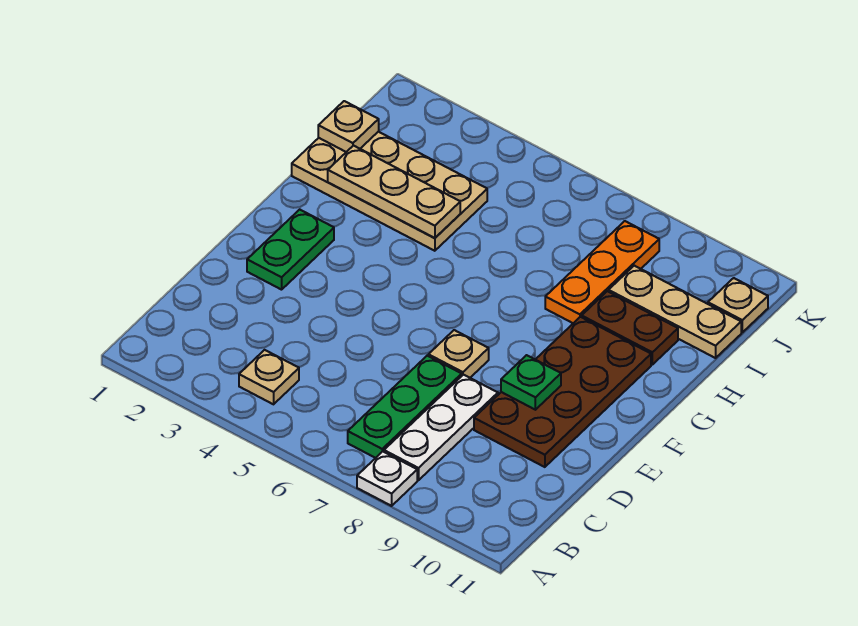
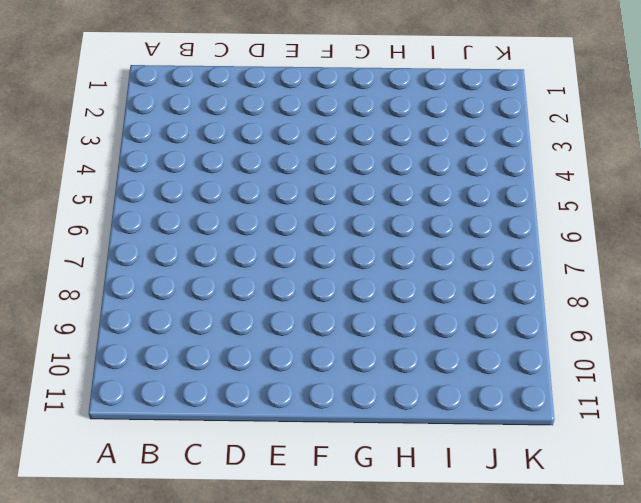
none -> white 1x1 plate [357,451,417,506]
none -> tan 1x1 plate [239,350,299,404]
none -> green 1x3 plate [348,356,462,458]

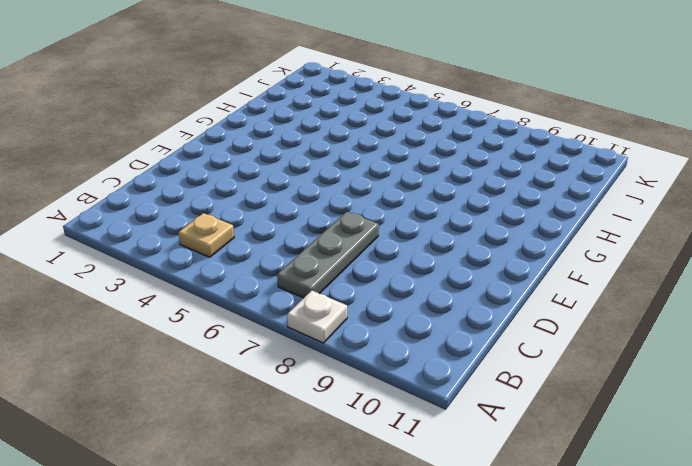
grey 1x3 plate [277,212,379,298] -> green 1x3 plate [348,356,462,458]
none -> white 1x3 plate [384,375,498,480]
none -> brown 2x4 plate [474,317,651,467]
none -> green 1x2 plate [247,210,334,290]

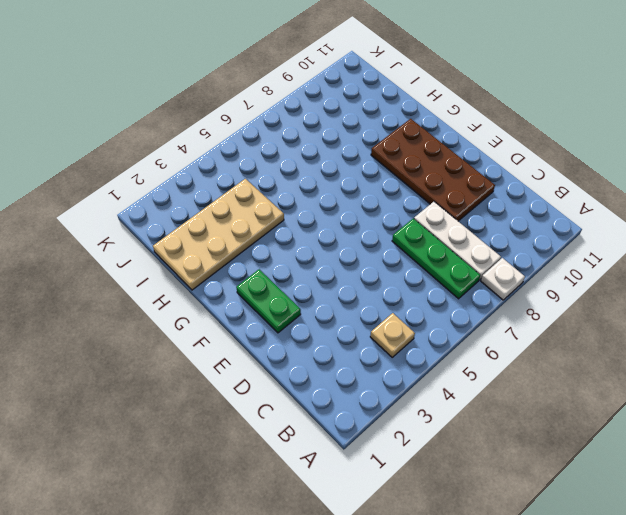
none -> tan 1x1 plate [428,330,489,378]
none -> orange 1x3 plate [545,221,659,323]
none -> brown 1x2 plate [582,291,678,365]

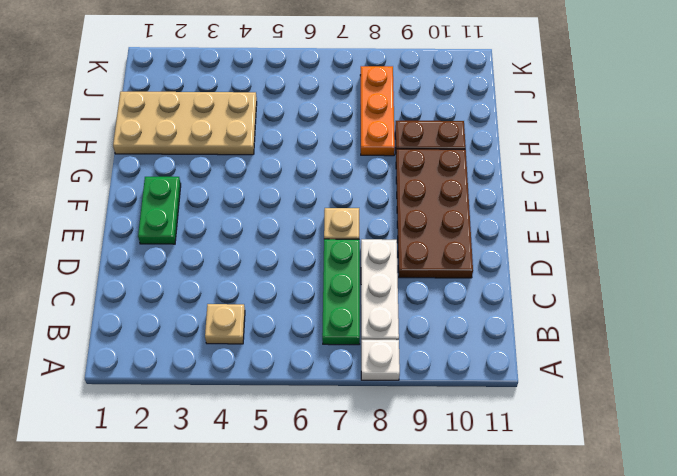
none -> tan 1x3 plate [609,266,741,358]
none -> tan 1x1 plate [708,278,768,332]
none -> green 1x1 plate [501,355,561,410]

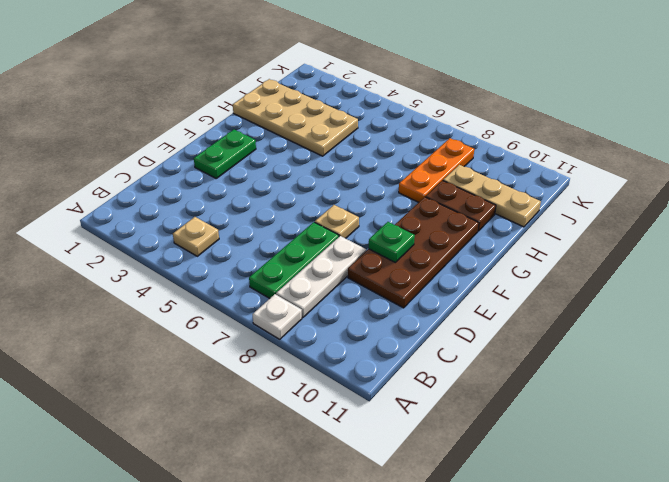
none -> tan 1x1 plate [708,278,768,332]
none -> tan 1x3 plate [328,146,460,238]
none -> tan 1x1 plate [318,101,379,152]

